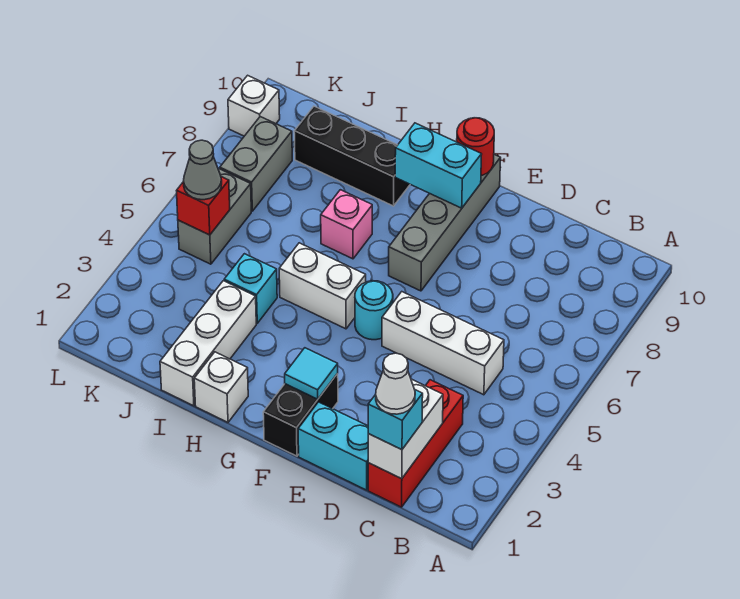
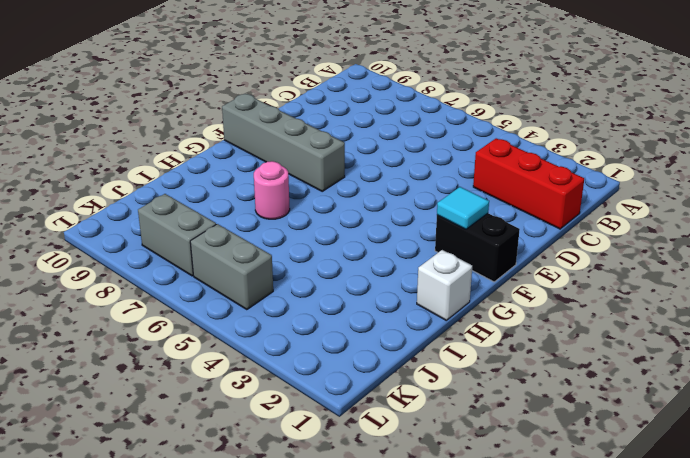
pink 1x1 round brick [254,161,290,219] -> pink 1x1 brick [321,190,372,259]
none -> white 1x3 brick [382,292,504,395]
none -> cyan 1x2 brick [298,402,368,490]
none -> cyan 1x1 round brick [355,281,393,340]

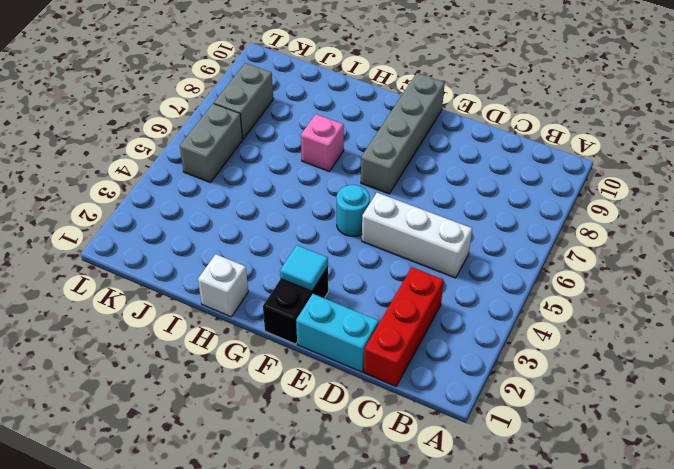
none -> white 1x2 brick [279,243,366,329]
none -> black 1x3 brick [294,106,410,206]
none -> white 1x3 brick [160,281,256,406]

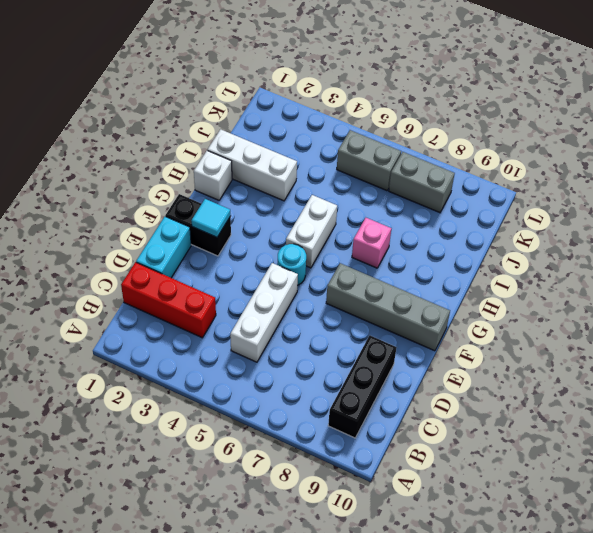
black 1x3 brick [328,336,396,438] -> black 1x3 brick moved to [294,106,410,206]
none -> cyan 1x1 brick [224,254,277,323]
none -> white 1x1 brick [228,75,280,136]
none -> white 1x2 brick [368,379,443,479]

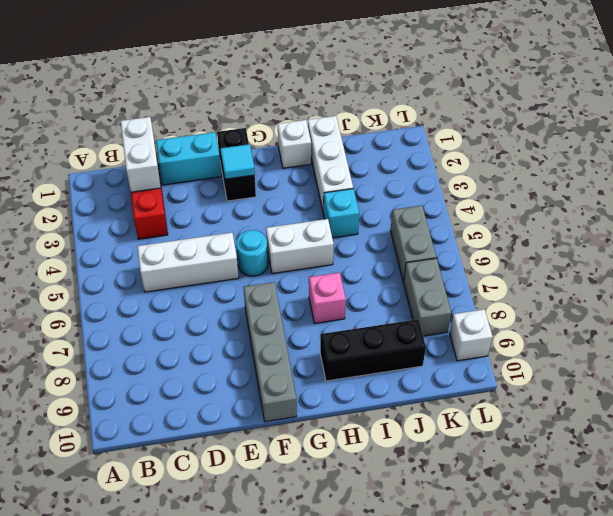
none -> cyan 1x2 brick [395,123,482,208]
none -> red 1x1 round brick [457,118,494,176]
none -> red 1x1 brick [176,177,230,235]

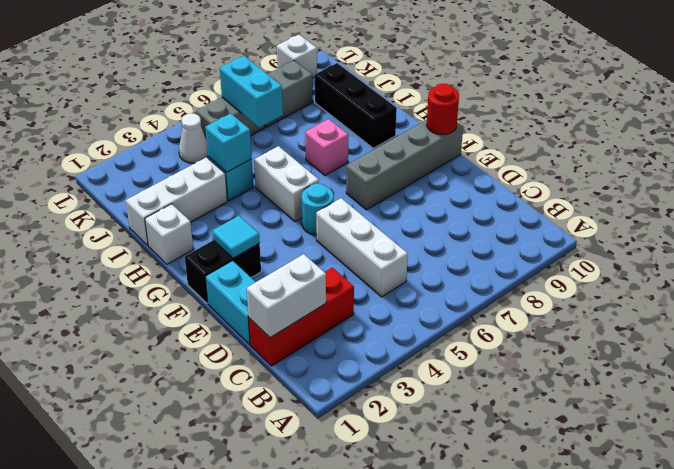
cyan 1x1 brick [205,114,252,172] -> cyan 1x1 brick moved to [368,390,423,450]
cyan 1x2 brick [220,56,283,128] -> cyan 1x2 brick moved to [395,123,482,208]
white 1x1 cone [179,113,208,163] -> white 1x1 cone moved to [376,353,415,414]
none -> red 1x1 brick [176,177,230,235]
none -> grey 1x1 cone [183,140,222,200]

